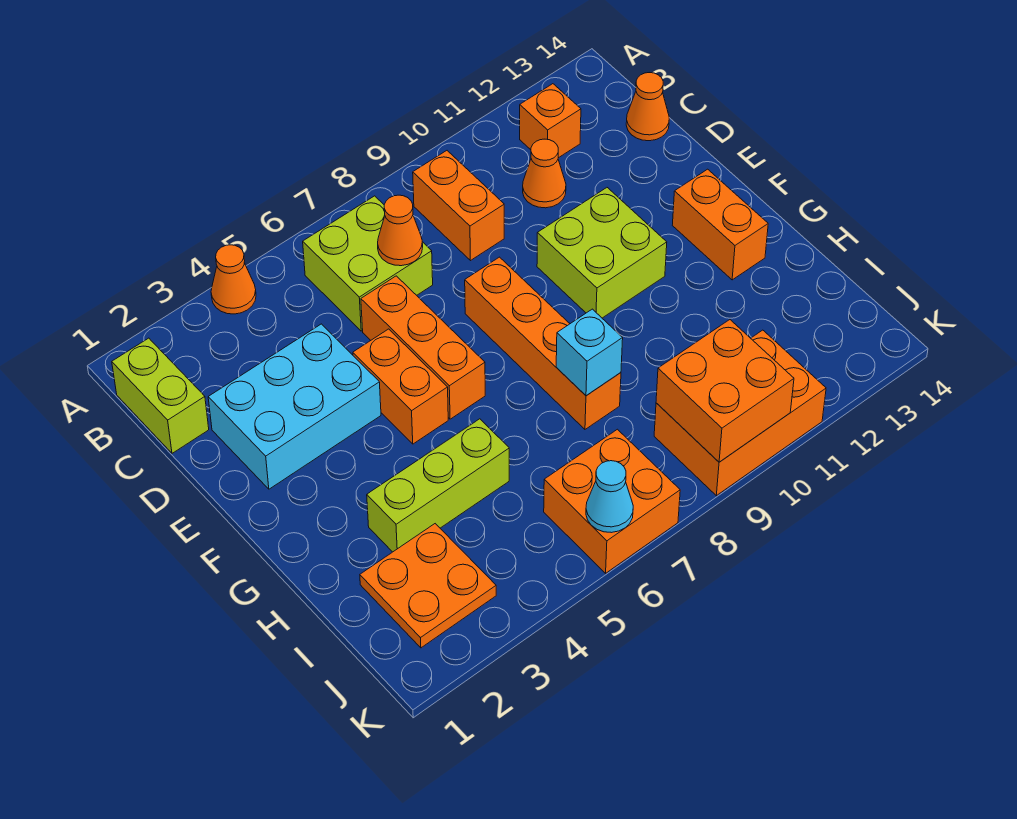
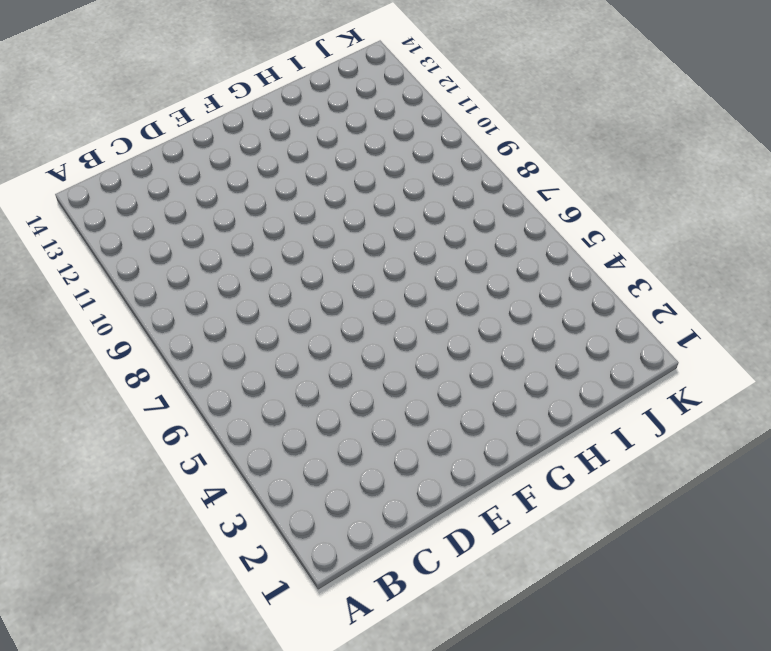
none -> orange 1x1 cone [211,245,256,314]
none -> lime 1x2 brick [112,338,209,453]
none -> lime 2x2 brick [303,196,433,331]

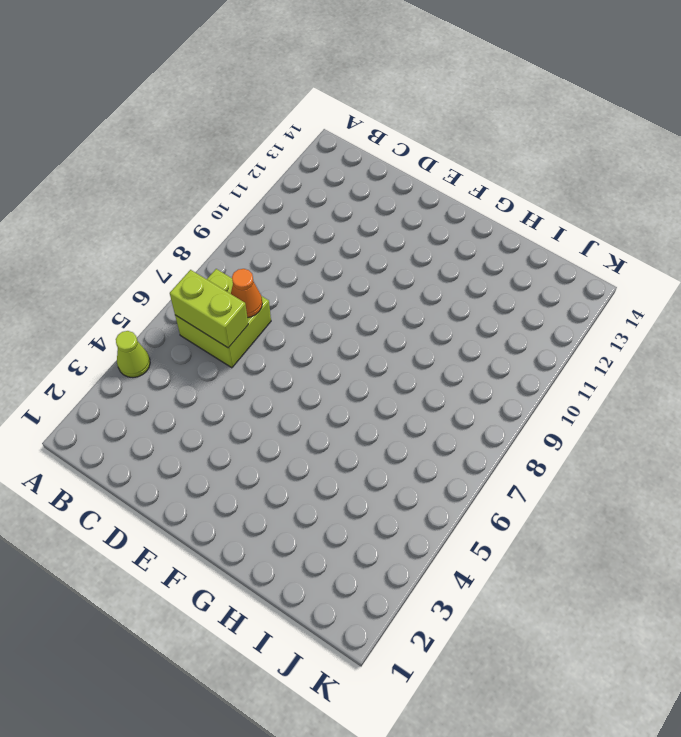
lime 1x1 cone [116,331,150,378] -> orange 1x1 cone [211,245,256,314]
lime 1x2 brick [170,270,248,348] -> lime 1x2 brick moved to [112,338,209,453]
none -> orange 1x2 brick [413,151,504,261]
none -> orange 1x1 brick [520,84,581,158]
none -> orange 1x1 cone [523,139,566,208]

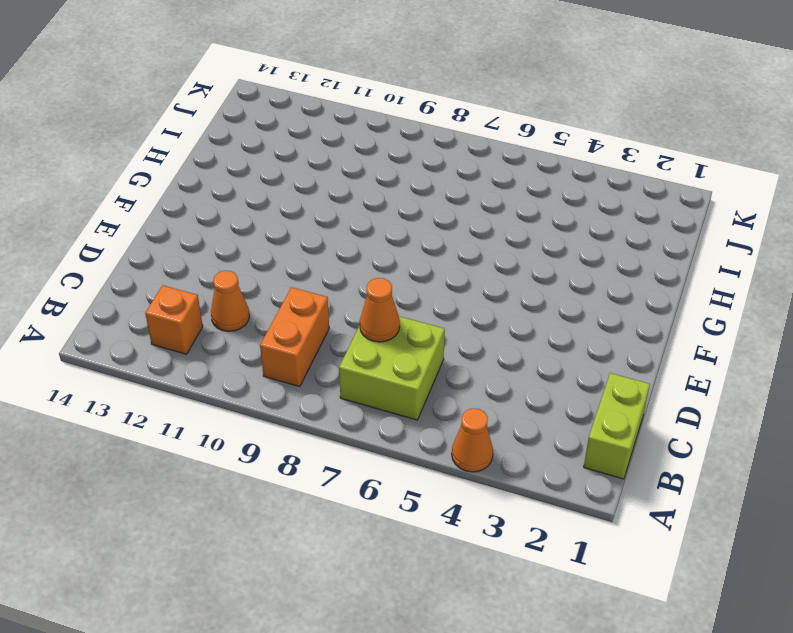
none -> orange 1x1 cone [626,73,669,141]
none -> cyan 2x3 brick [208,324,381,489]
none -> orange 1x3 brick [361,276,485,419]

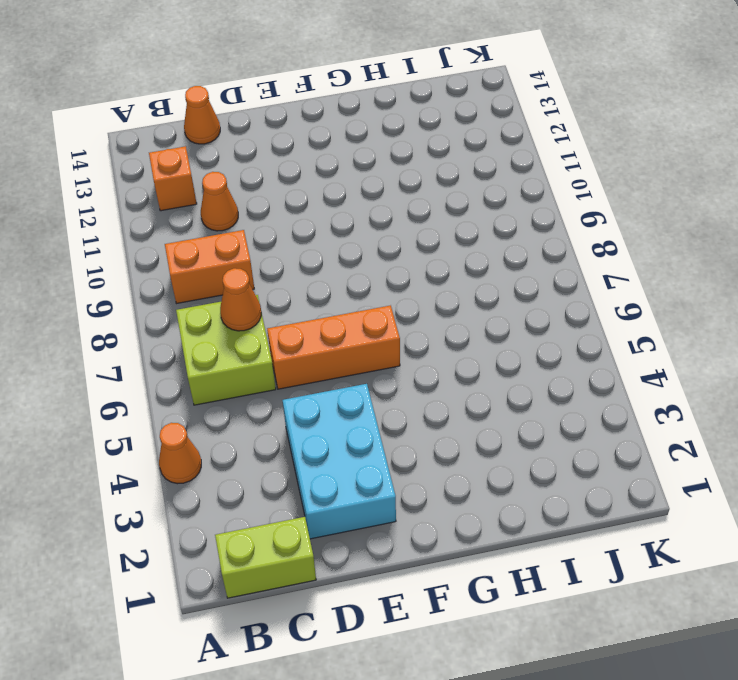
none -> orange 1x2 brick [353,329,448,444]
none -> orange 1x4 brick [465,257,621,429]
none -> lime 2x2 brick [537,188,667,318]

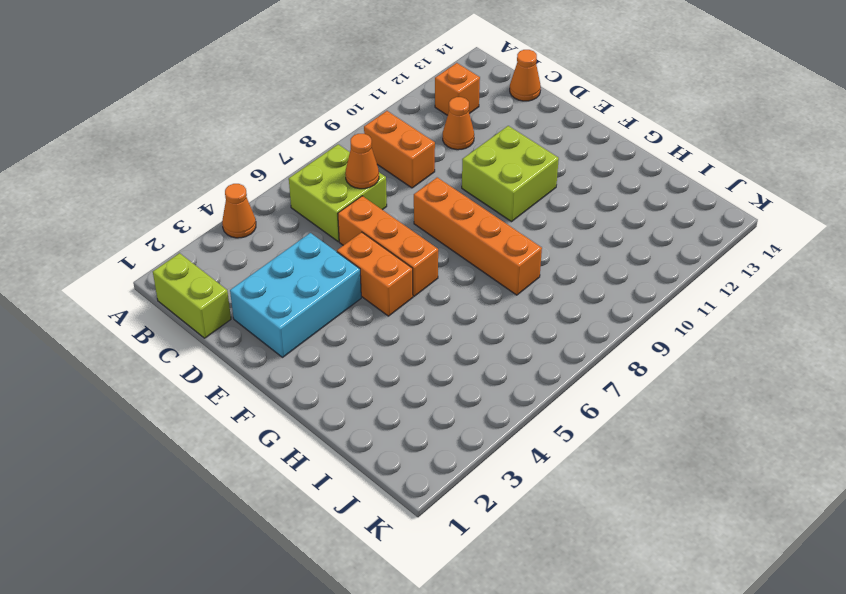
none -> orange 1x2 brick [672,169,768,280]
none -> lime 1x3 brick [367,419,509,552]
none -> orange 2x2 plate [360,524,496,648]

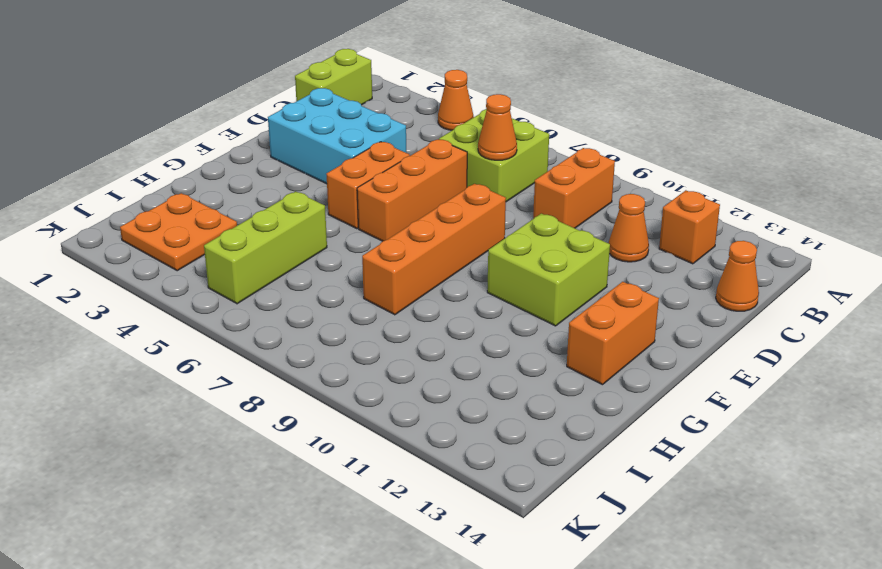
lime 1x3 brick [204,191,327,304] -> lime 1x3 brick turned to [367,419,509,552]
none -> orange 2x2 brick [544,429,680,573]
none -> orange 2x3 brick [654,330,826,496]
none -> cyan 1x1 brick [556,309,623,396]

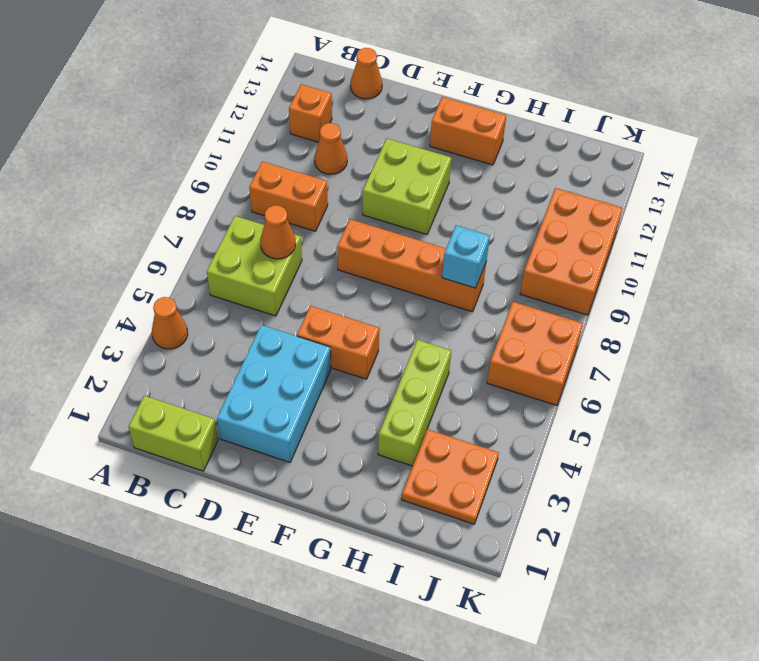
none -> orange 1x3 brick [361,276,485,419]
none -> orange 2x2 brick [656,320,794,462]
none -> cyan 1x1 cone [586,461,633,533]

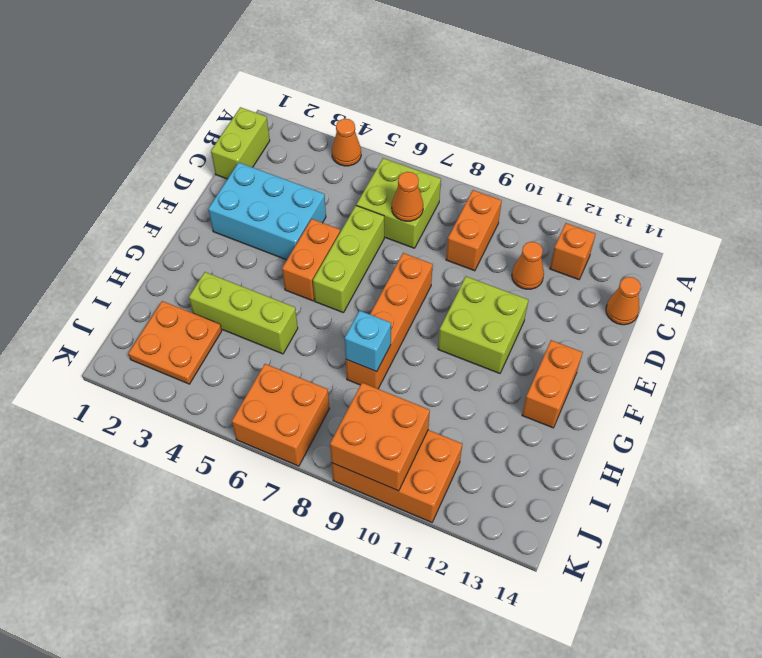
lime 1x3 brick [313,206,384,313] -> orange 1x3 brick [361,276,485,419]
none -> cyan 1x1 cone [586,461,633,533]

